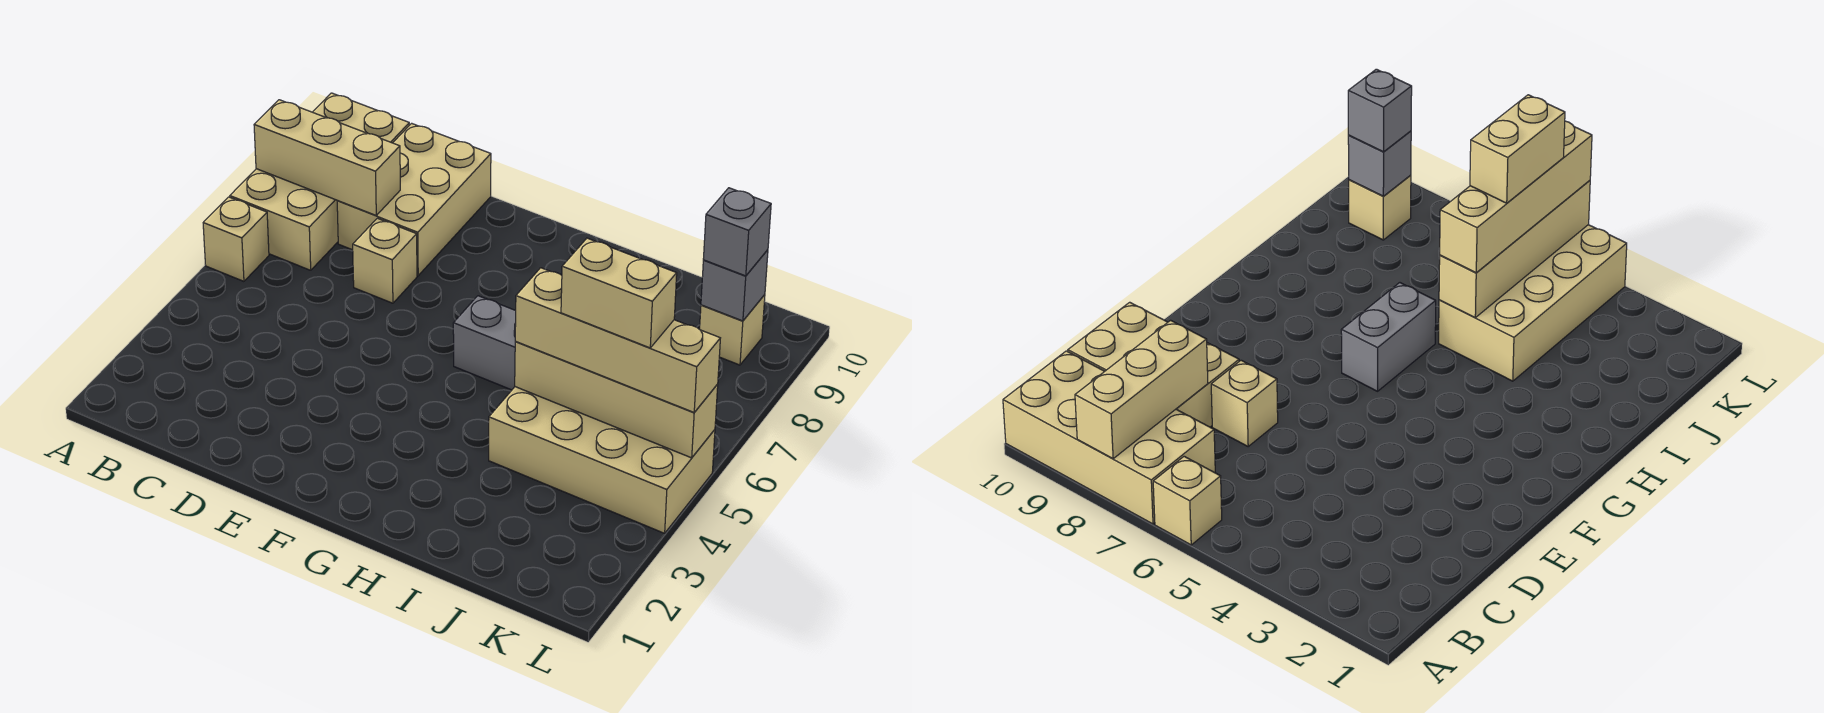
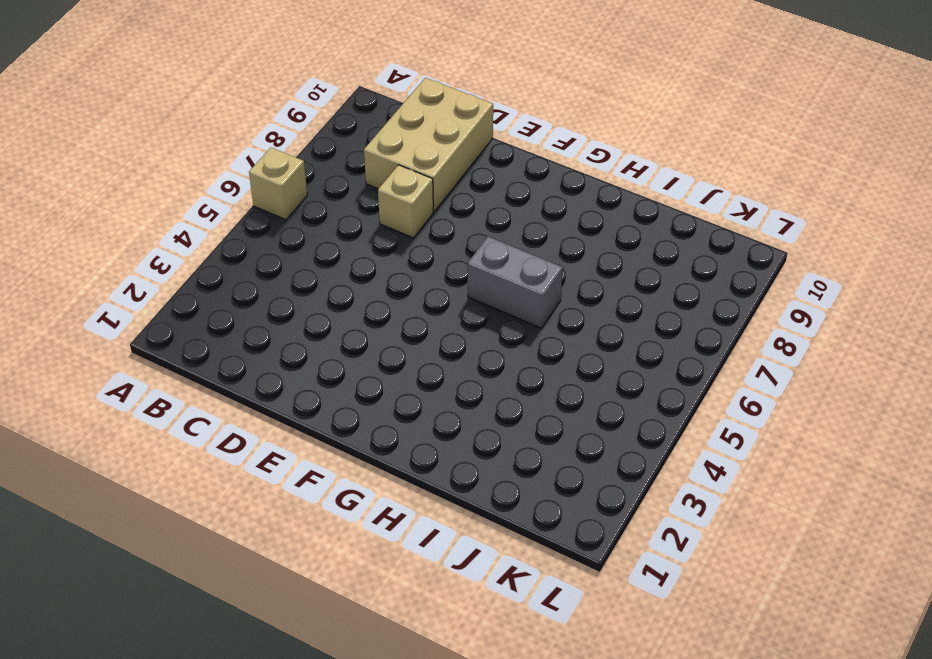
none -> tan 2x4 brick [230,93,409,270]
none -> tan 2x4 brick [489,387,715,533]
none -> tan 1x1 brick [700,295,765,365]

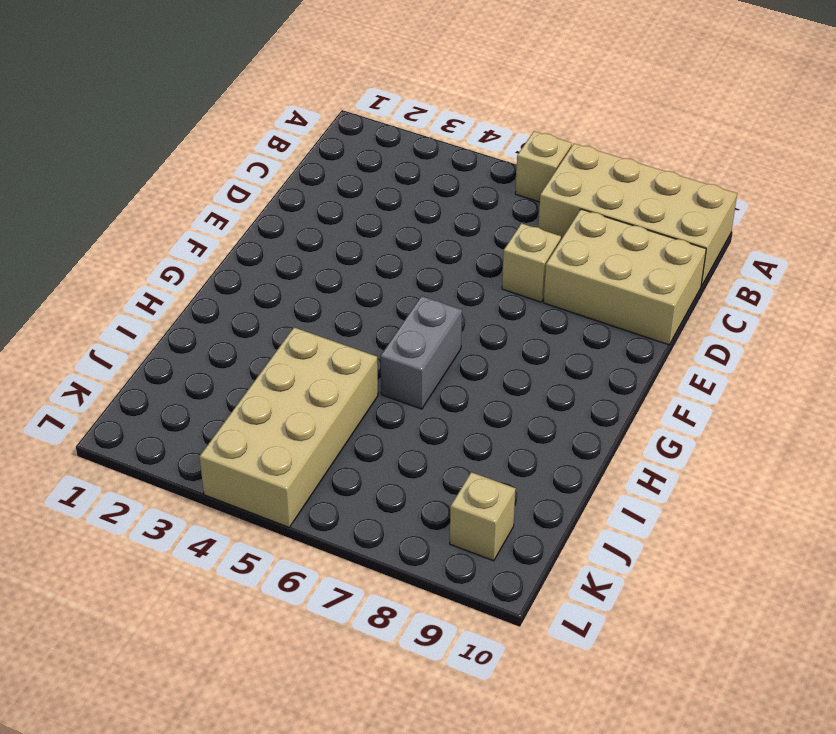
none -> tan 1x3 brick [254,100,400,215]
none -> tan 1x4 brick [515,341,718,458]
none -> grey 1x1 brick [701,250,768,321]

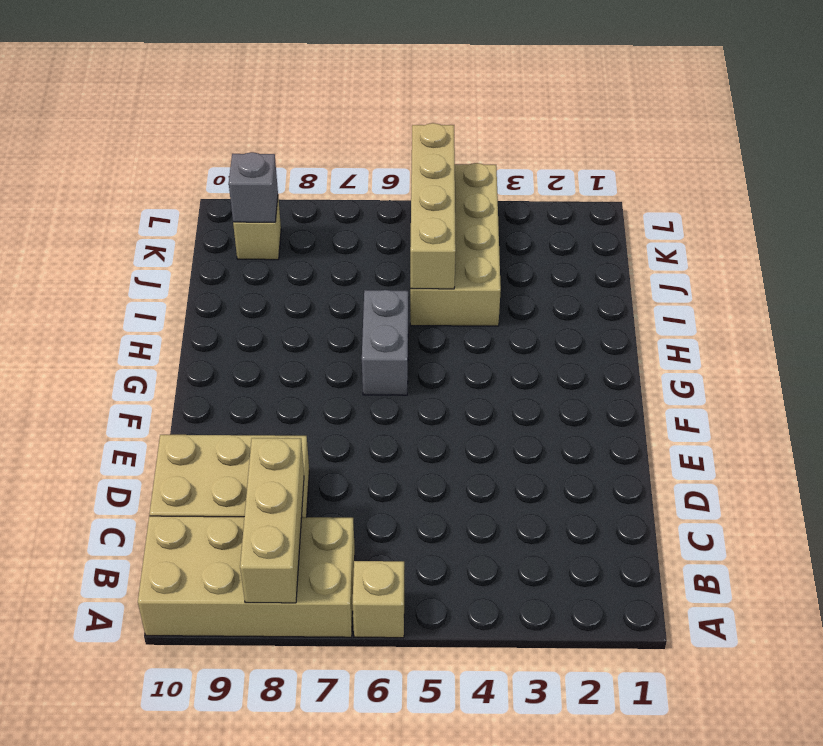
none -> tan 1x1 brick [353,218,417,303]
none -> tan 1x4 brick [515,268,720,412]
none -> grey 1x1 brick [703,188,771,276]

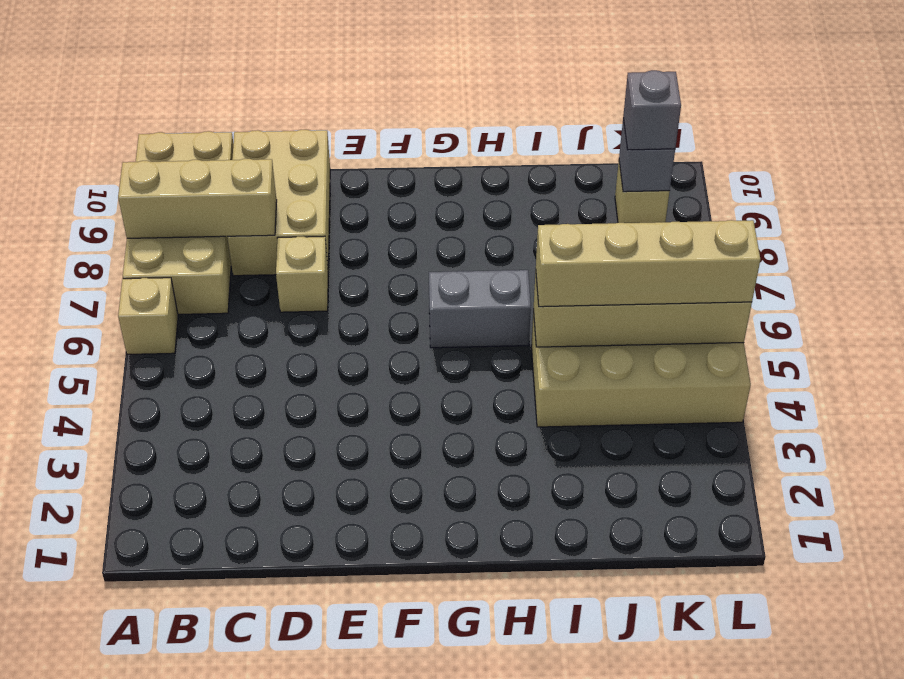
none -> tan 1x2 brick [561,238,677,348]

